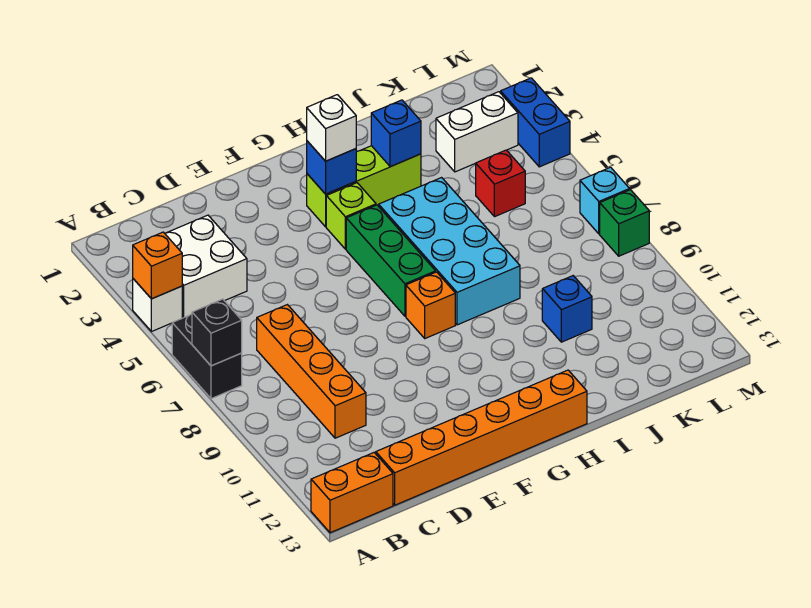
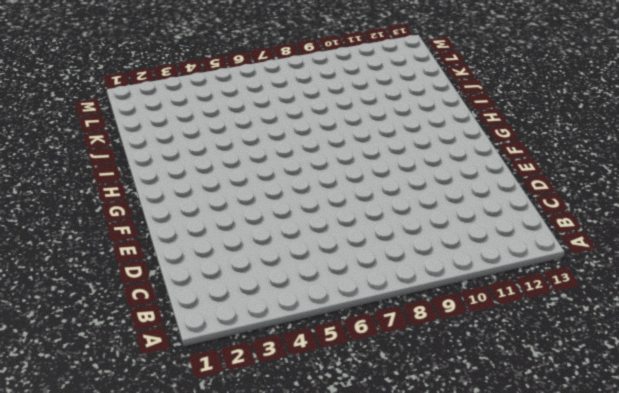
none -> white 1x1 brick [133,279,182,332]
none -> black 1x2 brick [172,314,242,399]
none -> orange 1x2 brick [311,453,393,533]

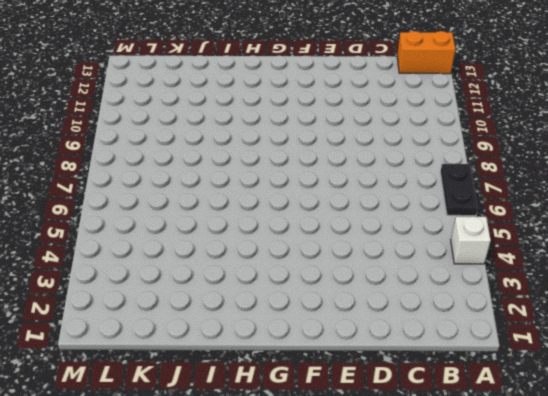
black 1x2 plate [440,164,478,216] -> black 1x2 brick [172,314,242,399]
none -> white 2x2 brick [165,215,247,318]
none -> orange 1x4 brick [257,305,366,438]
none -> orange 1x6 brick [376,370,587,505]

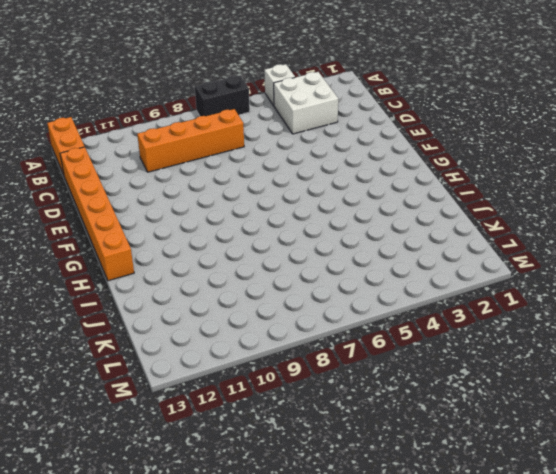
none -> lime 1x3 brick [307,146,421,227]
none -> lime 1x1 brick [326,183,376,249]
none -> green 1x3 brick [346,205,436,316]

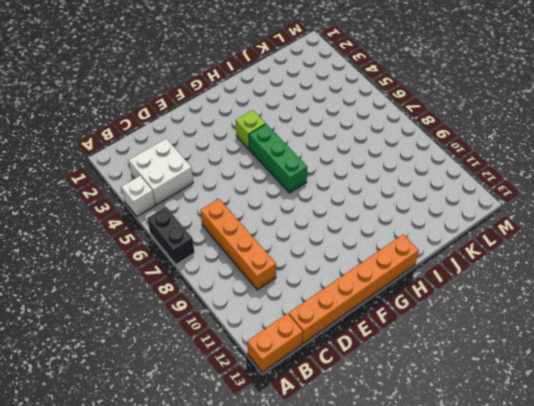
none -> lime 1x3 brick [307,146,421,227]
none -> orange 1x1 brick [406,272,455,338]
none -> cyan 2x4 brick [379,178,520,325]

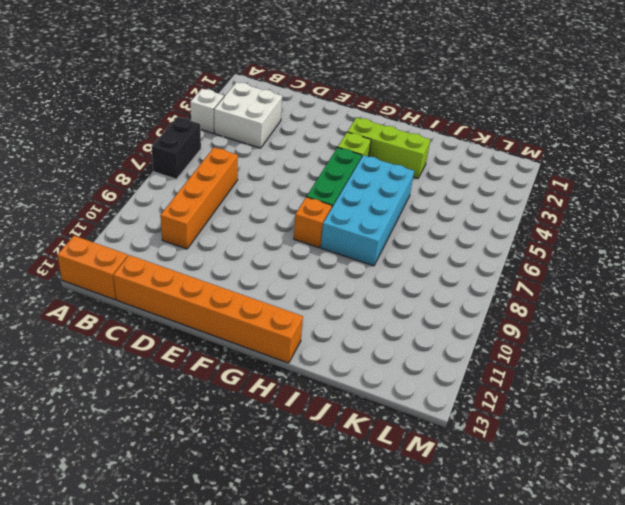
none -> blue 1x1 brick [542,276,592,342]
none -> white 1x2 brick [436,92,518,172]
none -> red 1x1 brick [476,150,525,217]

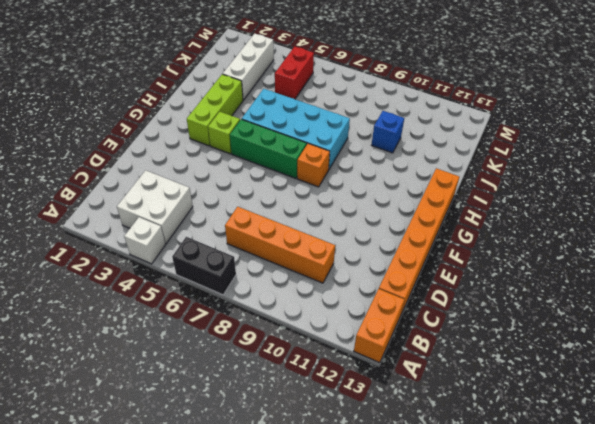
white 1x3 brick [223,34,274,100] -> white 1x2 brick [436,92,518,172]
red 1x2 brick [275,46,314,99] -> red 1x1 brick [476,150,525,217]
none -> blue 1x2 brick [501,78,570,167]
none -> cyan 1x1 brick [580,167,630,234]
none -> green 1x1 brick [600,190,649,256]

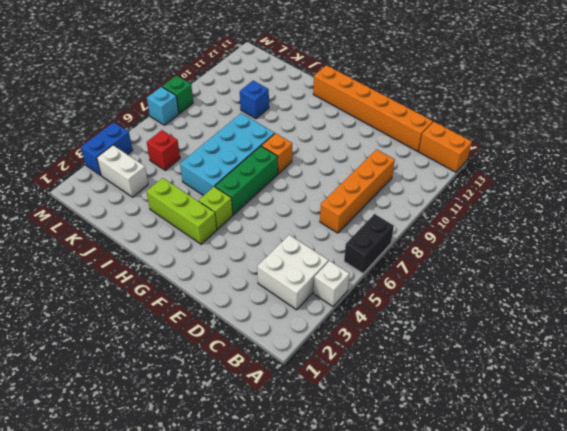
none -> orange 1x1 brick [133,232,182,299]
none -> black 1x1 brick [192,299,242,366]
none -> blue 1x1 brick [307,141,356,194]

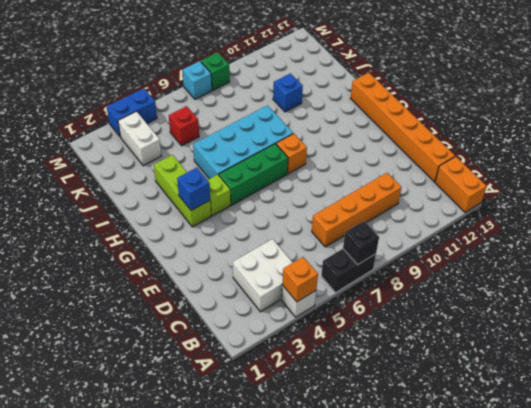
none -> blue 1x1 brick [371,100,421,167]
none -> white 1x1 brick [307,95,356,161]

